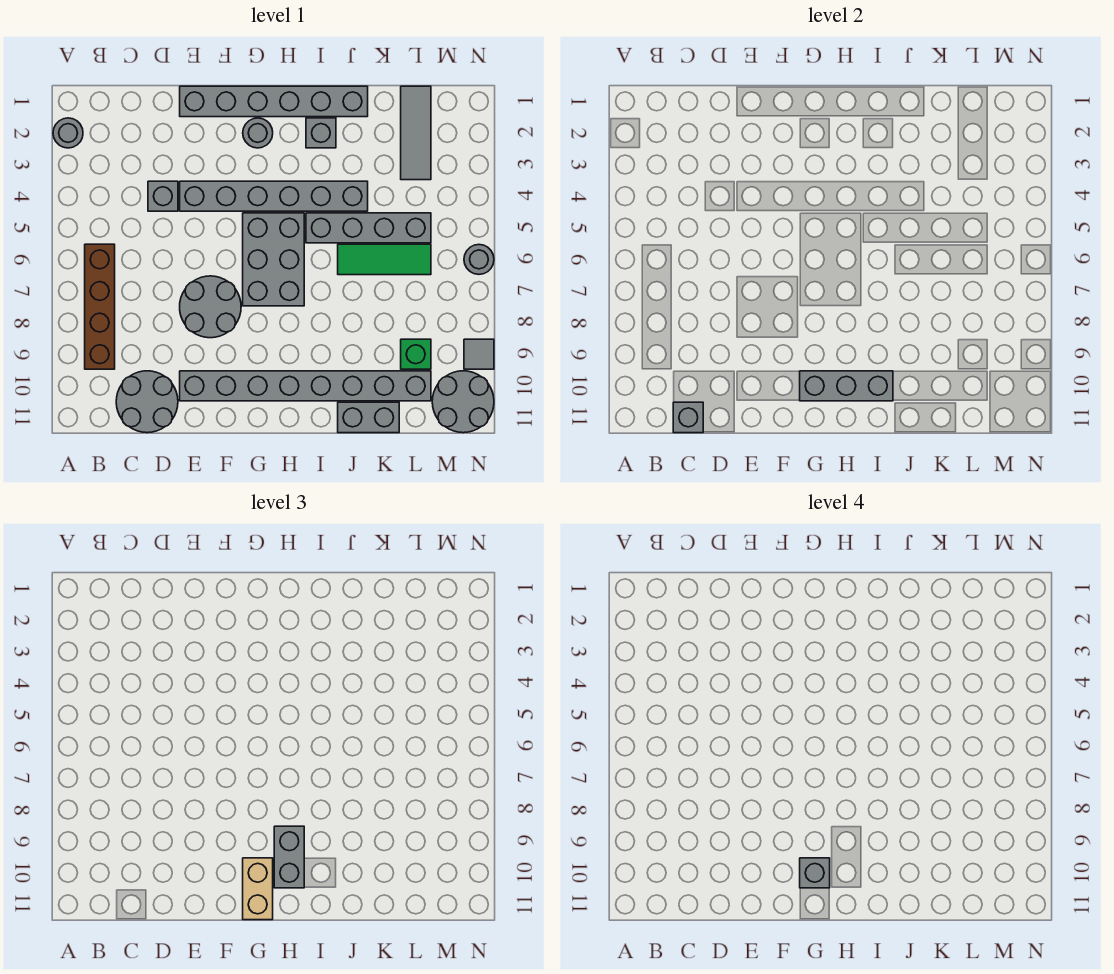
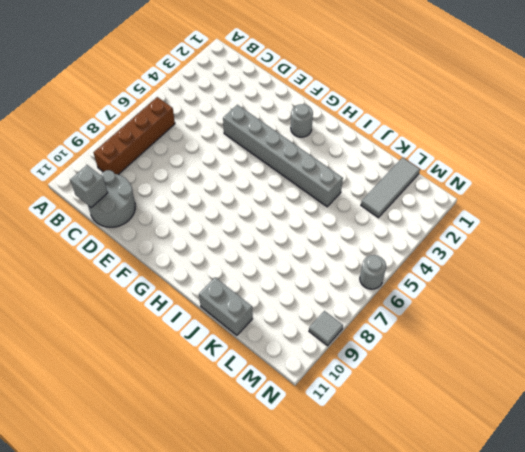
none -> grey 1x1 round brick [53,118,83,148]
none -> grey 1x1 brick [148,181,178,211]
none -> grey 1x6 brick [180,86,368,117]

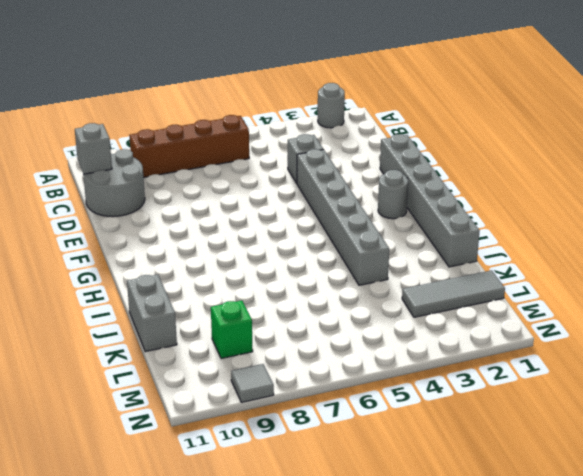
none -> grey 2x2 round brick [180,276,241,338]
none -> grey 1x8 brick [180,371,431,401]
none -> grey 2x3 brick [243,213,304,306]

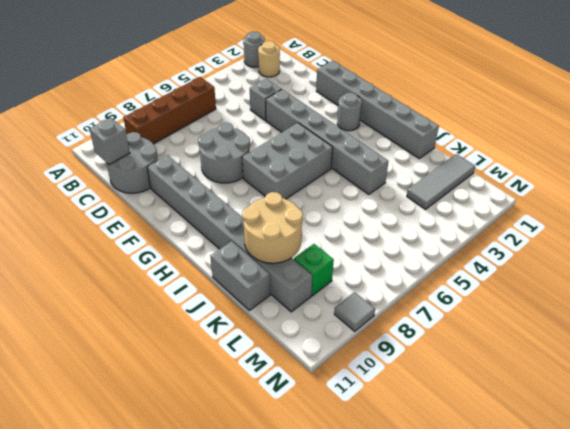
tan 1x1 round brick [258,41,280,77] -> none
tan 2x2 round brick [242,192,303,263] -> none
none -> grey 1x1 brick [306,118,336,148]
none -> grey 1x4 brick [306,213,431,243]
none -> green 1x3 tile [338,244,431,275]

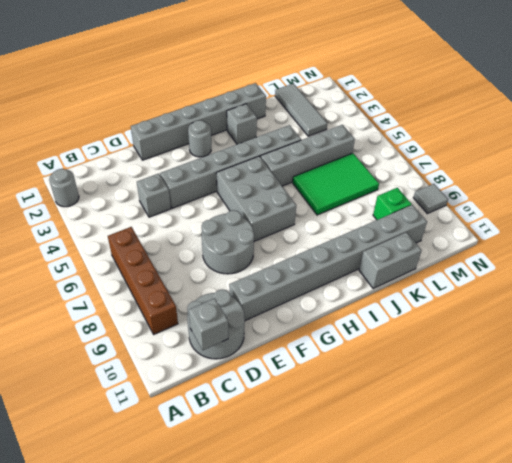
green 2x3 tile [293,153,379,215] -> green 1x3 tile [338,244,431,275]
none -> grey 2x2 round brick [432,371,494,433]
none -> grey 1x1 round brick [464,245,494,274]
none -> grey 1x3 brick [800,371,893,401]

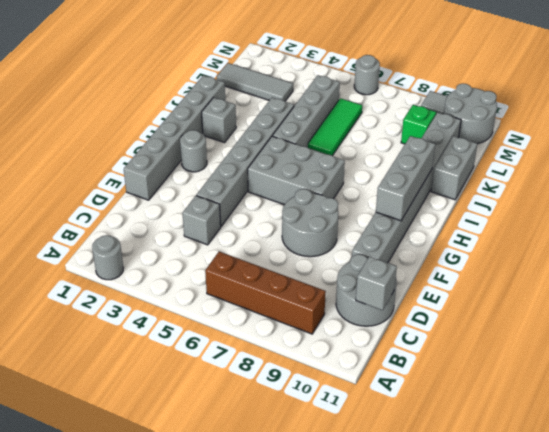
none -> tan 1x2 brick [243,858,273,920]
none -> grey 1x2 brick [274,826,304,888]
none -> grey 1x1 brick [800,858,830,888]

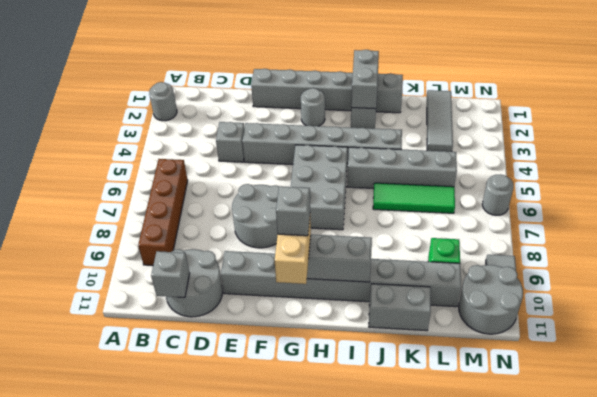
grey 1x2 brick [351,50,379,109] -> grey 1x2 brick moved to [274,826,304,888]

